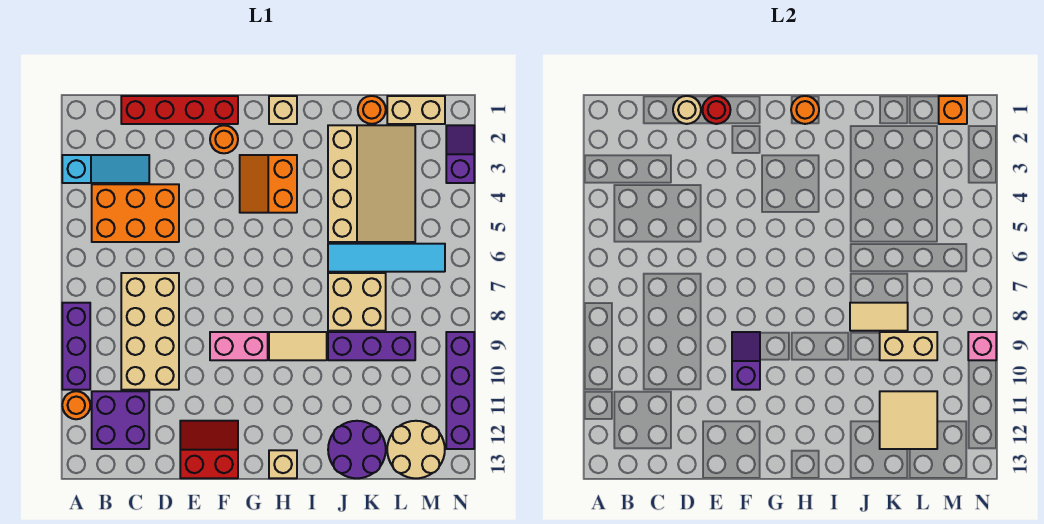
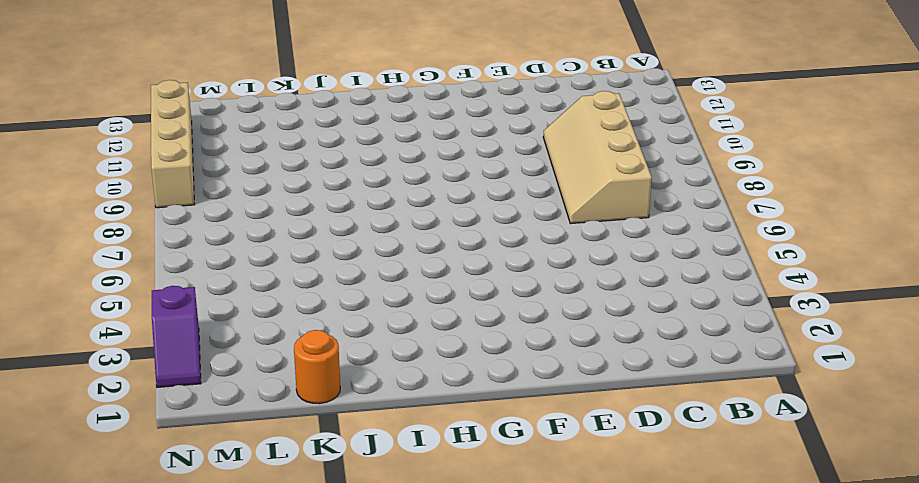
tan 2x4 slope [543,91,652,224] -> tan 2x4 brick [121,273,179,390]
tan 1x4 brick [151,80,194,208] -> purple 1x4 brick [446,332,474,449]
none -> cyan 1x3 slope [62,155,149,183]
none -> purple 1x3 brick [62,303,90,390]
none -> orange 1x1 round brick [62,391,90,419]
none -> orange 2x3 brick [92,184,179,242]

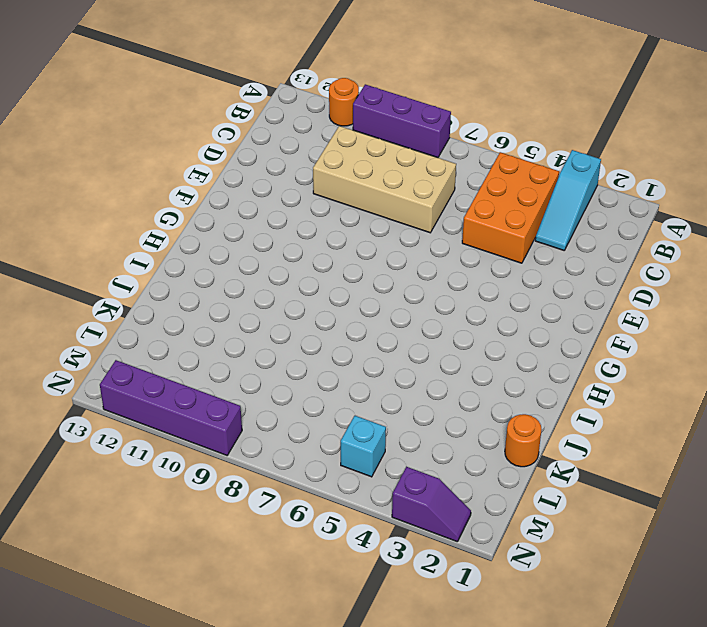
cyan 1x1 brick [341,416,386,477] -> none
none -> purple 2x2 brick [92,391,149,449]
none -> red 1x4 brick [121,96,238,124]
none -> red 2x2 slope [180,421,238,478]
none -> orange 1x1 round brick [210,125,238,153]

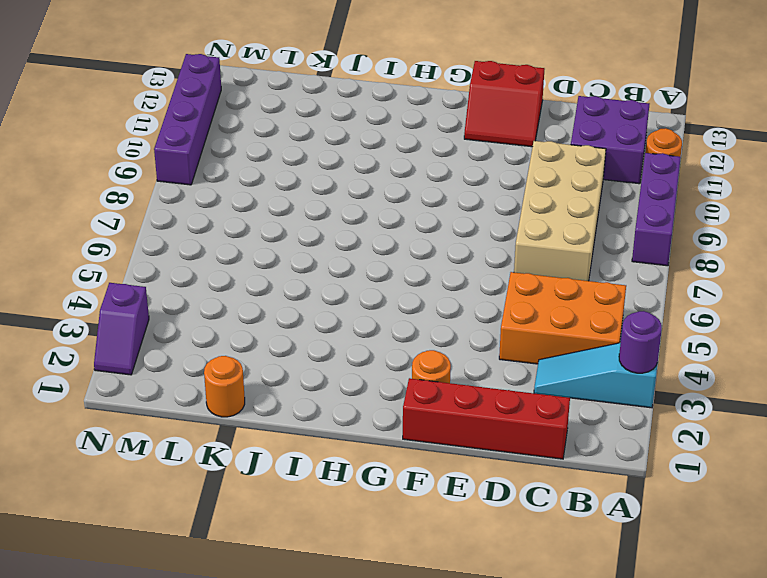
purple 1x1 round brick [619,311,662,373] -> none
none -> pink 1x2 brick [210,332,268,360]
none -> orange 2x2 slope [240,155,297,213]
none -> tan 1x1 brick [269,96,297,124]
none -> tan 1x2 tile [269,332,327,360]

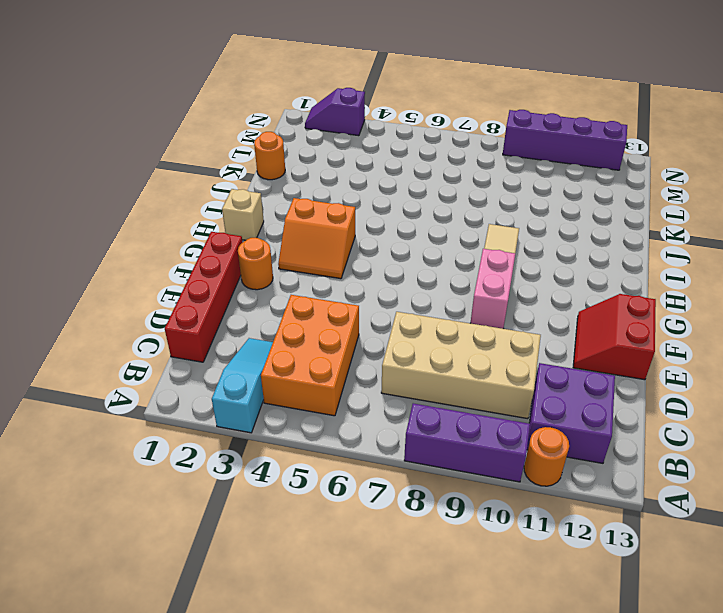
none -> tan 1x1 brick [269,450,297,478]
none -> tan 3x4 slope [328,125,415,242]
none -> cyan 1x4 tile [328,244,445,272]
none -> tan 2x2 brick [328,273,386,331]

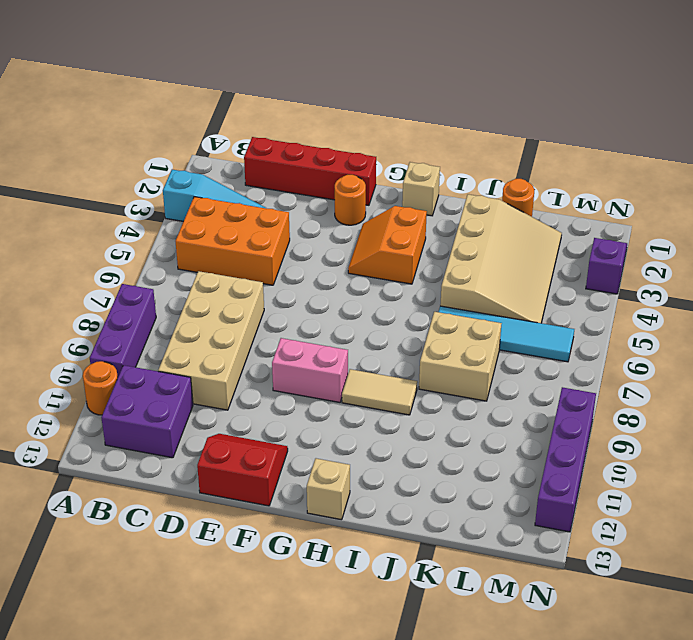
none -> purple 1x3 brick [328,332,415,360]
none -> purple 2x2 round brick [328,421,386,478]
none -> tan 1x2 brick [387,96,445,124]
none -> tan 2x2 round brick [387,421,445,478]

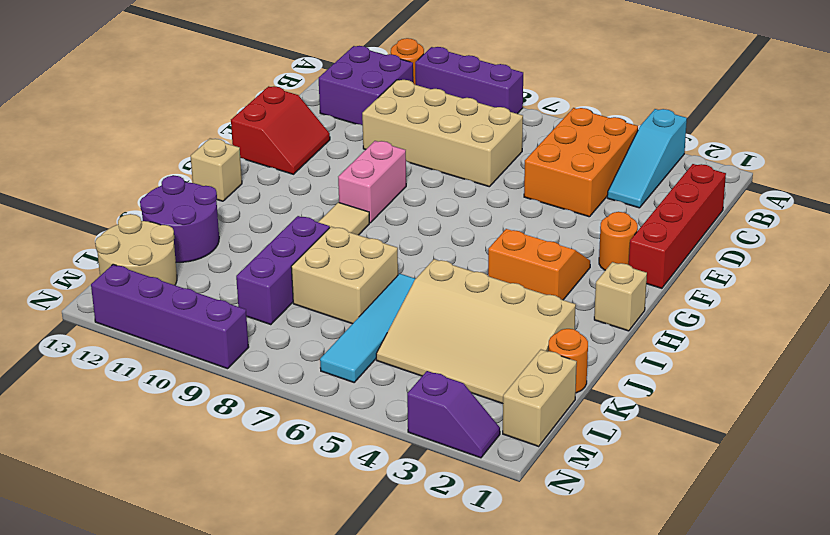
none -> tan 1x1 round brick [673,96,701,124]
none -> red 1x1 round brick [702,96,730,124]
none -> purple 1x2 slope [732,332,760,390]
none -> orange 1x1 round brick [791,96,819,124]

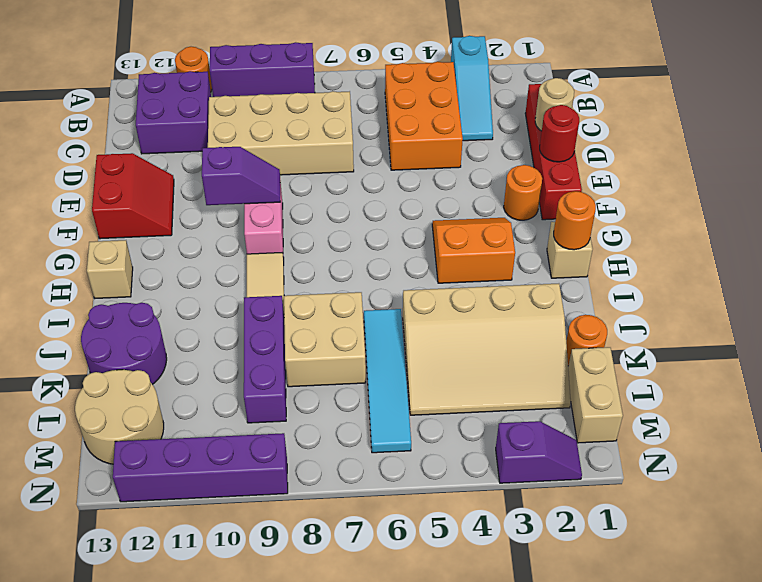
none -> tan 1x2 tile [850,303,908,331]
none -> tan 1x2 brick [880,332,937,360]
none -> tan 2x2 tile [880,391,937,449]
none -> orange 1x1 brick [939,96,967,124]

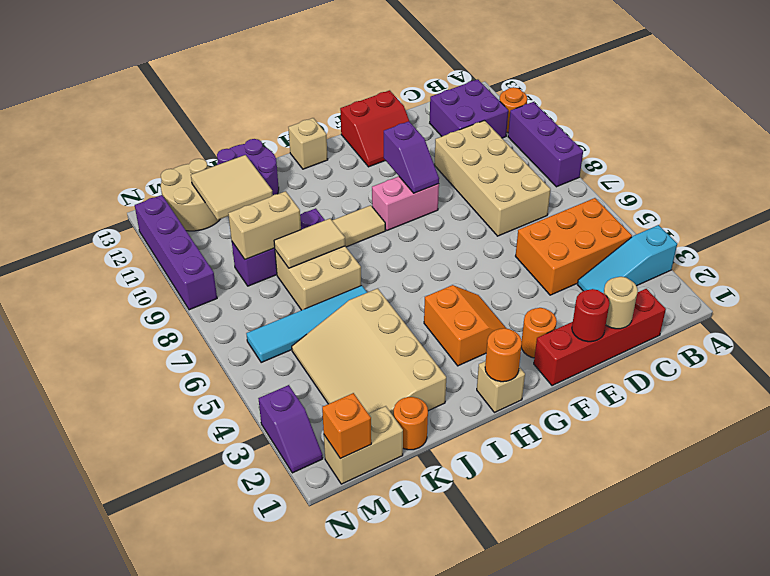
none -> pink 1x1 brick [968,332,996,360]

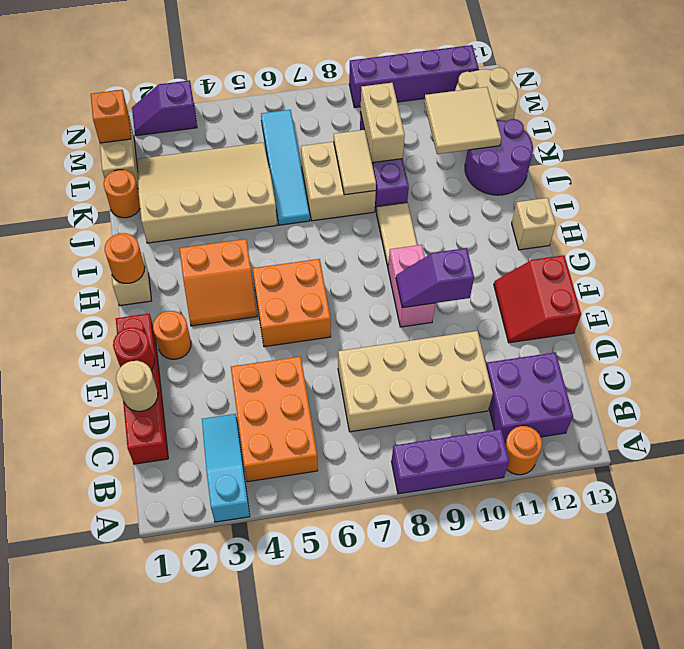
orange 2x2 brick [253,259,331,347] -> none
none -> pink 1x1 brick [968,332,996,360]

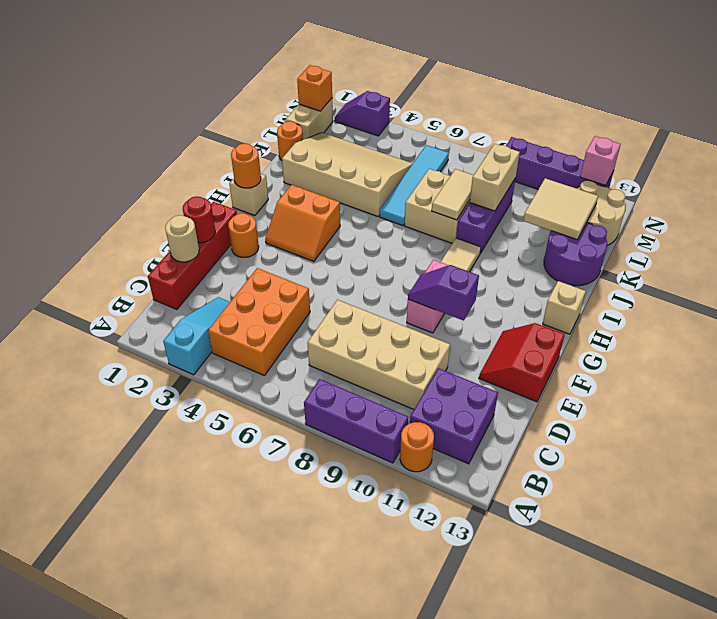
pink 1x1 brick [580,136,621,186] -> pink 1x1 brick moved to [968,332,996,360]

